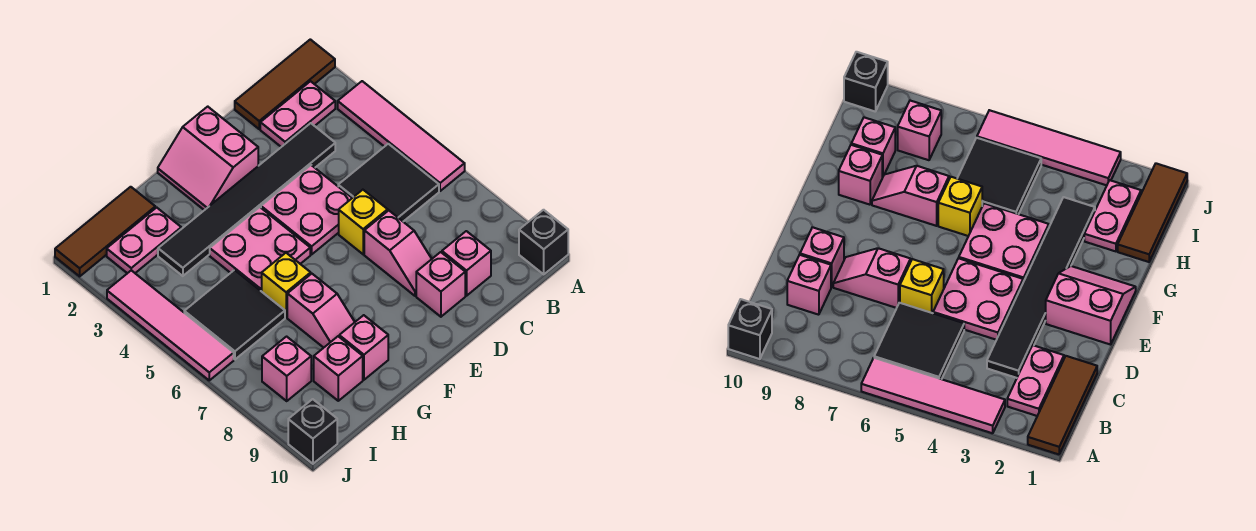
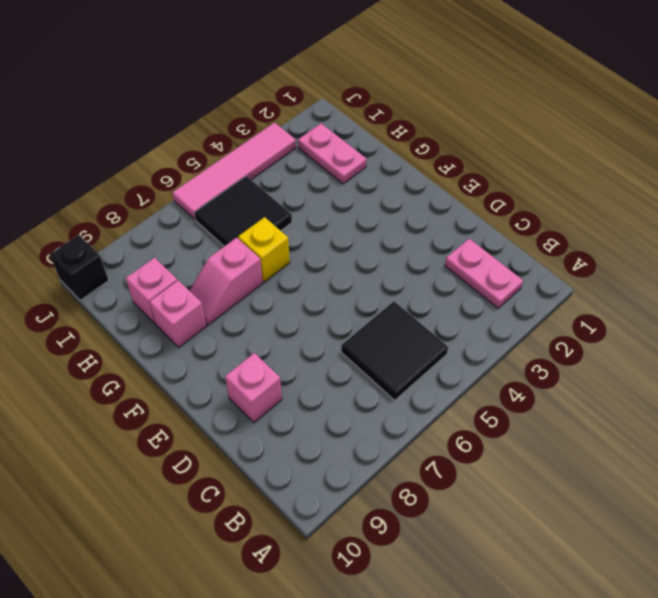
none -> brown 1x3 tile [235,39,335,129]
none -> pink 1x4 tile [338,81,465,191]
none -> black 1x1 brick [519,210,568,274]

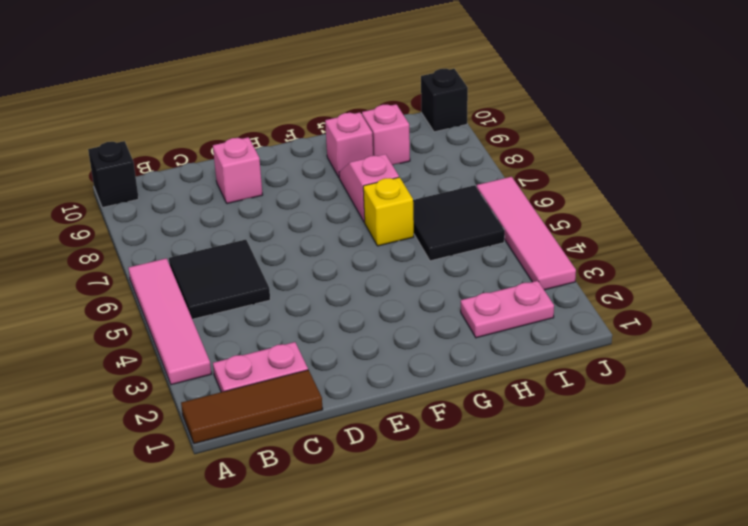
none -> black 1x6 tile [158,123,335,276]
none -> pink 1x1 brick [442,231,491,296]
none -> pink 2x2 plate [261,165,352,254]

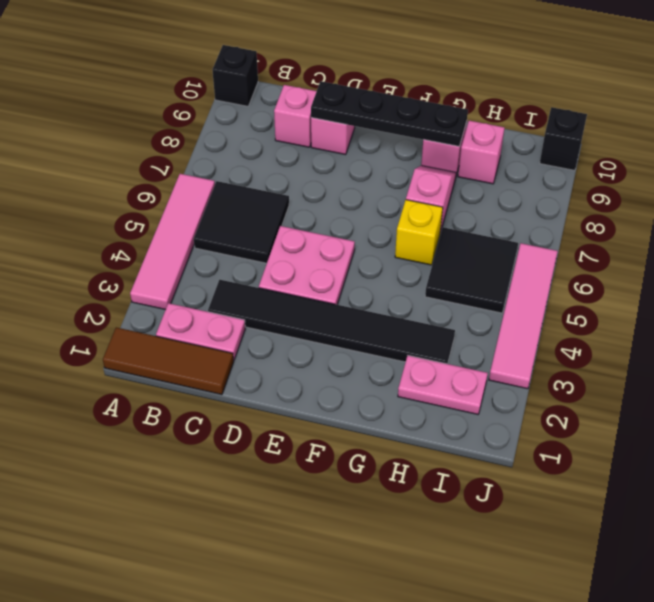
black 1x4 plate [311,81,468,146] -> none
none -> yellow 1x1 brick [339,190,388,254]
none -> pink 1x2 slope [364,211,431,296]
none -> pink 2x2 slope [158,107,258,210]

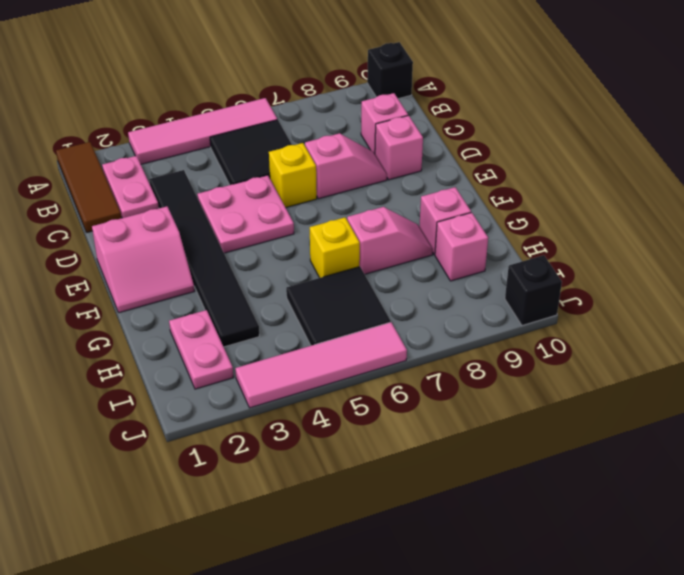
none -> pink 2x2 plate [210,207,310,291]
none -> brown 1x3 tile [55,187,155,276]
none -> pink 1x1 brick [262,337,311,401]

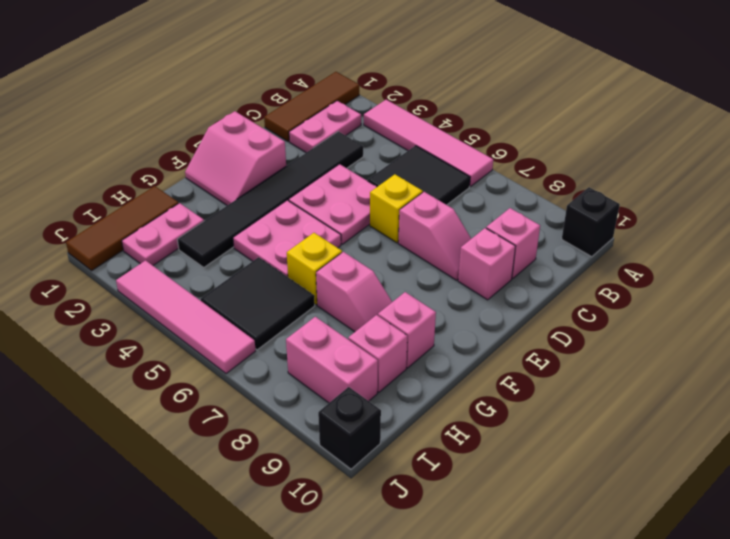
pink 1x2 brick [286,317,378,403] -> pink 1x1 brick [262,337,311,401]

